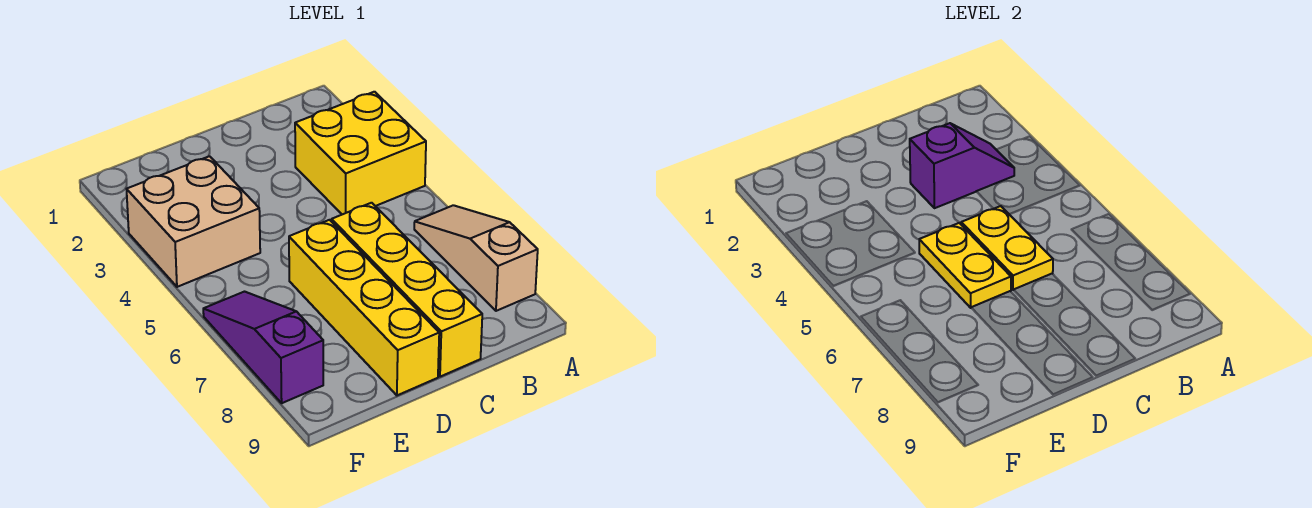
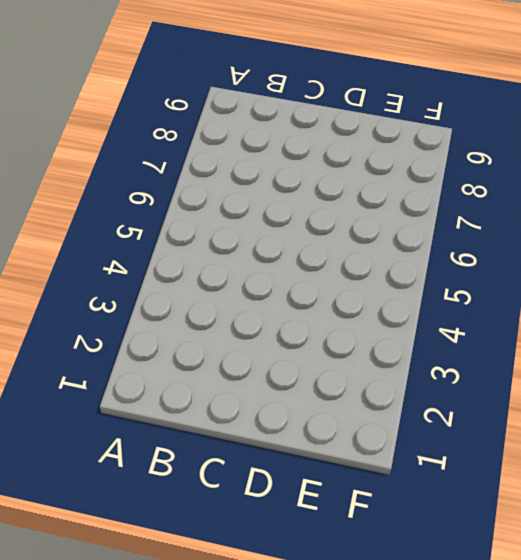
none -> yellow 2x2 brick [295,92,426,214]
none -> tan 1x3 slope [414,205,538,311]

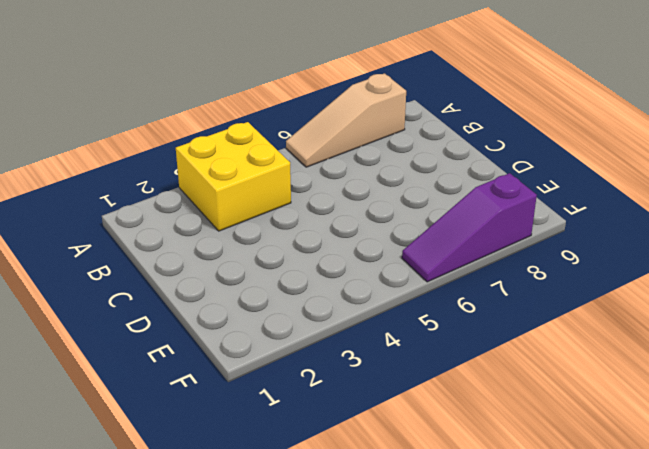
none -> yellow 1x4 brick [332,203,482,377]
none -> yellow 1x4 brick [289,220,439,395]

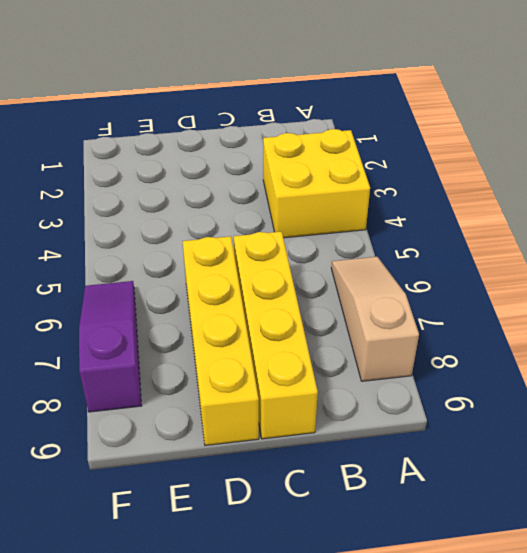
none -> tan 2x2 brick [127,156,260,287]
none -> purple 1x2 slope [910,123,1014,208]

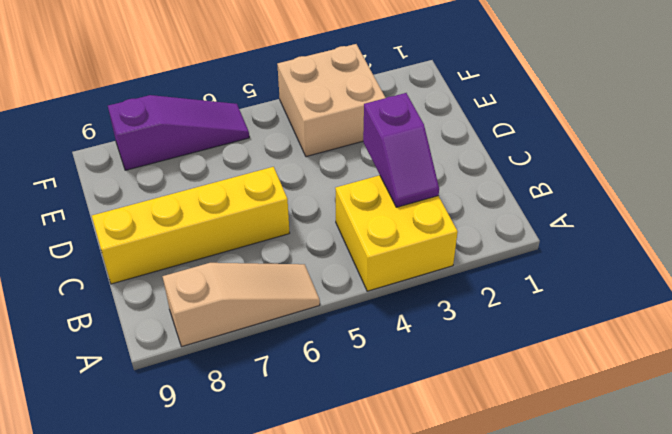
none -> yellow 1x4 brick [289,220,439,395]
none -> yellow 1x2 plate [961,206,1053,290]

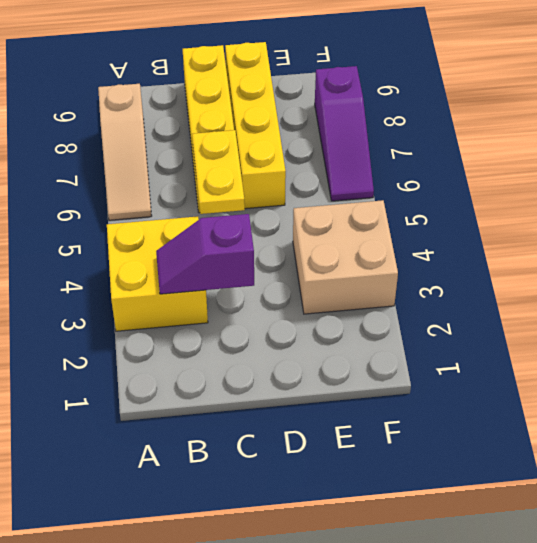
none -> yellow 1x2 plate [919,223,1011,308]

